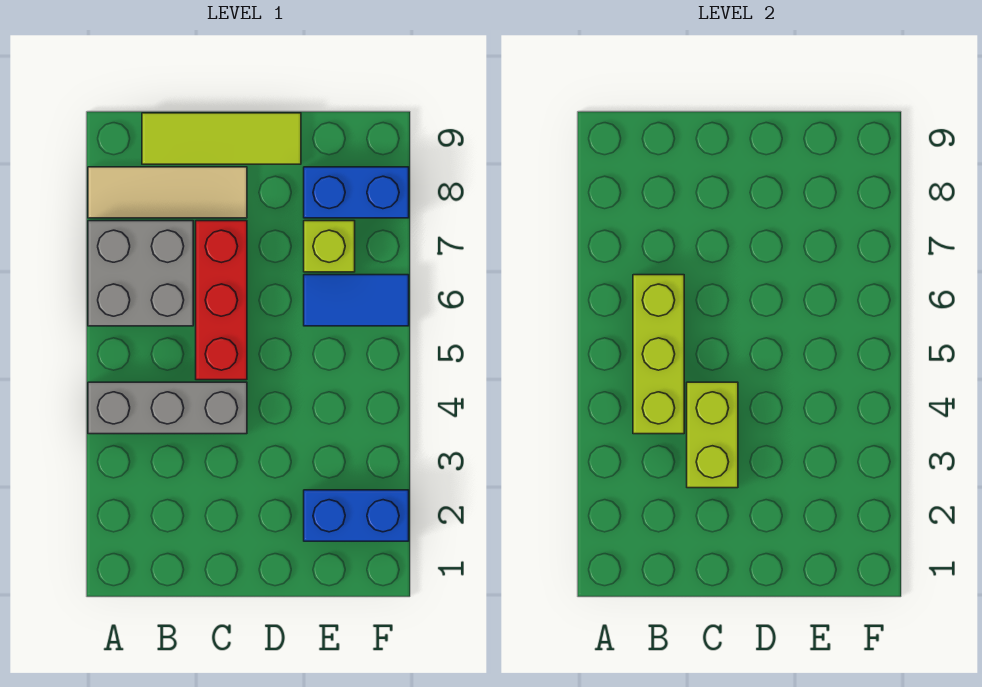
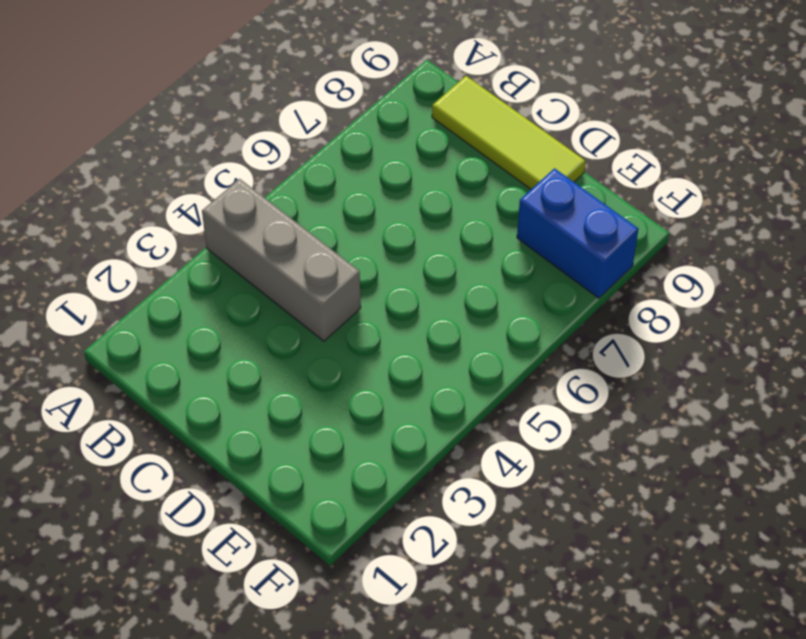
none -> grey 2x2 brick [88,221,193,326]
none -> tan 1x3 tile [88,167,247,218]

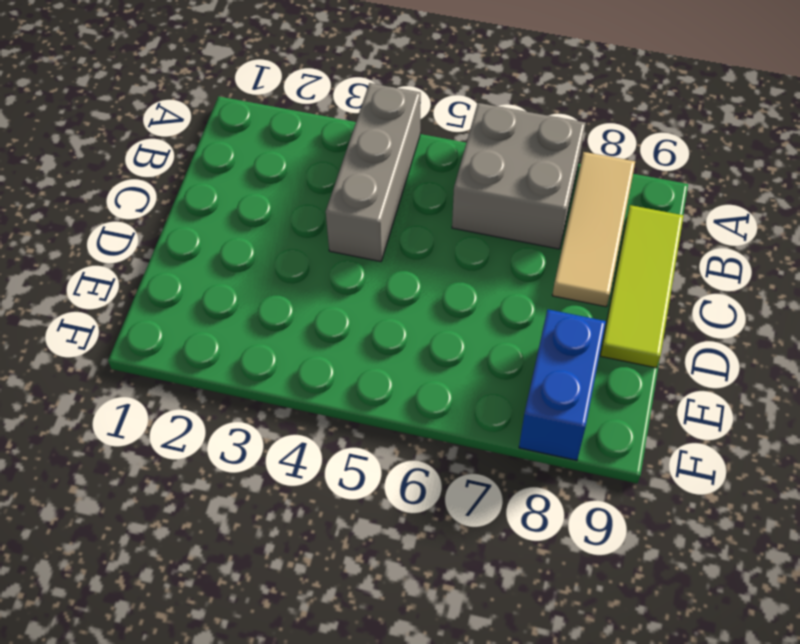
none -> red 1x3 brick [196,221,247,380]
none -> blue 1x2 brick [304,490,409,541]

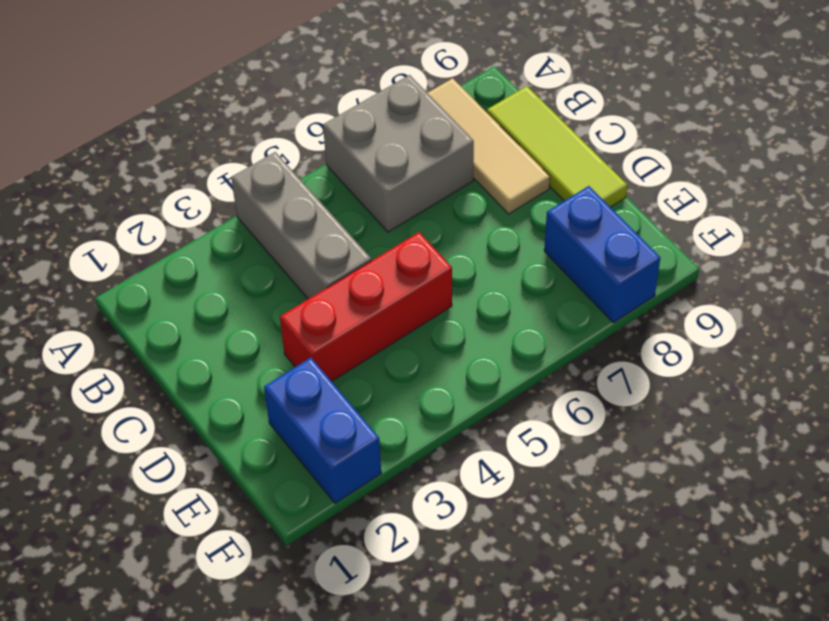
red 1x3 brick [280,232,452,381] -> red 1x3 brick moved to [196,221,247,380]
none -> blue 1x2 tile [304,275,409,326]
none -> lime 1x1 brick [304,221,355,272]

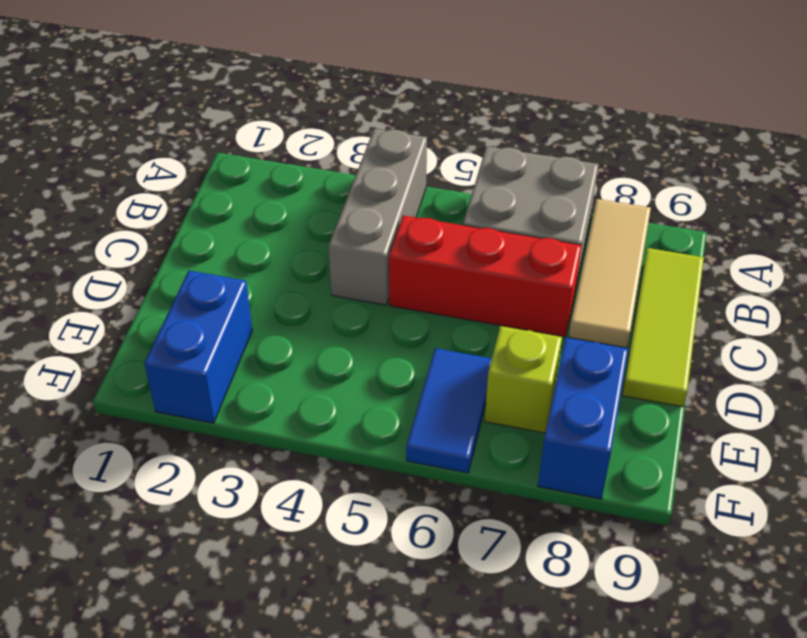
none -> lime 1x3 brick [633,275,684,434]
none -> lime 1x2 brick [687,382,738,488]

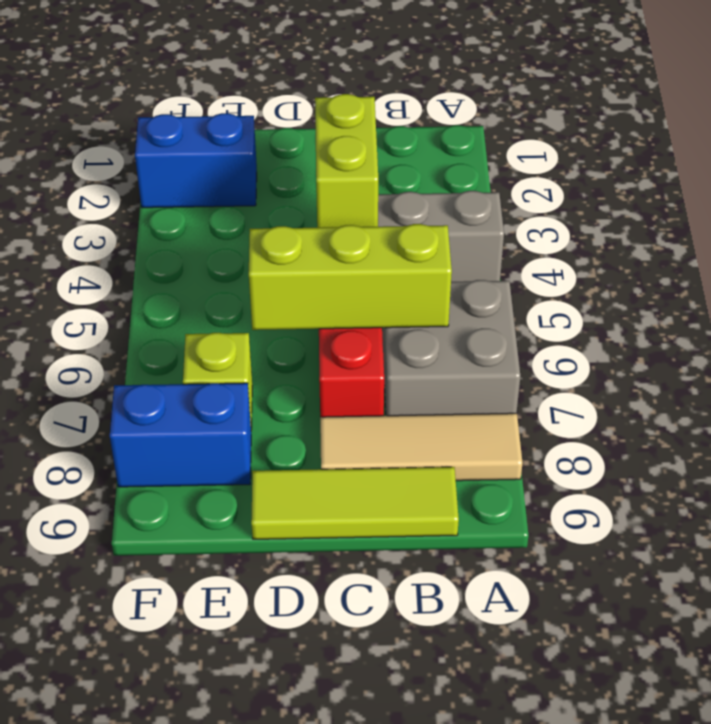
lime 1x3 brick [249,224,452,330] -> lime 1x3 brick turned to [633,275,684,434]
none -> blue 1x2 tile [304,275,409,326]

